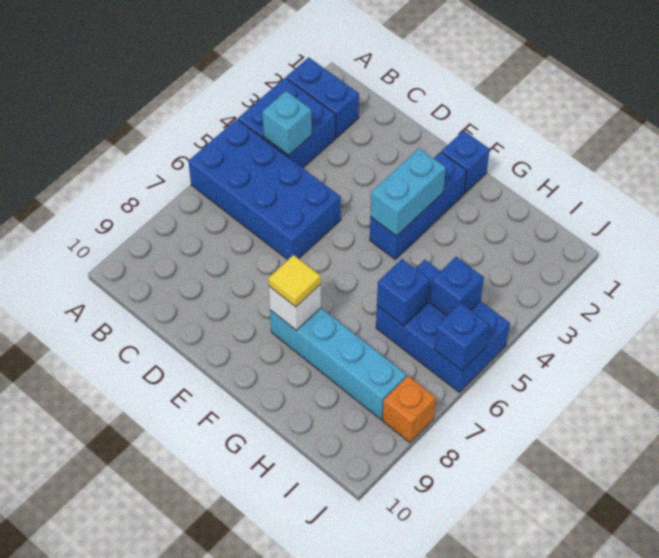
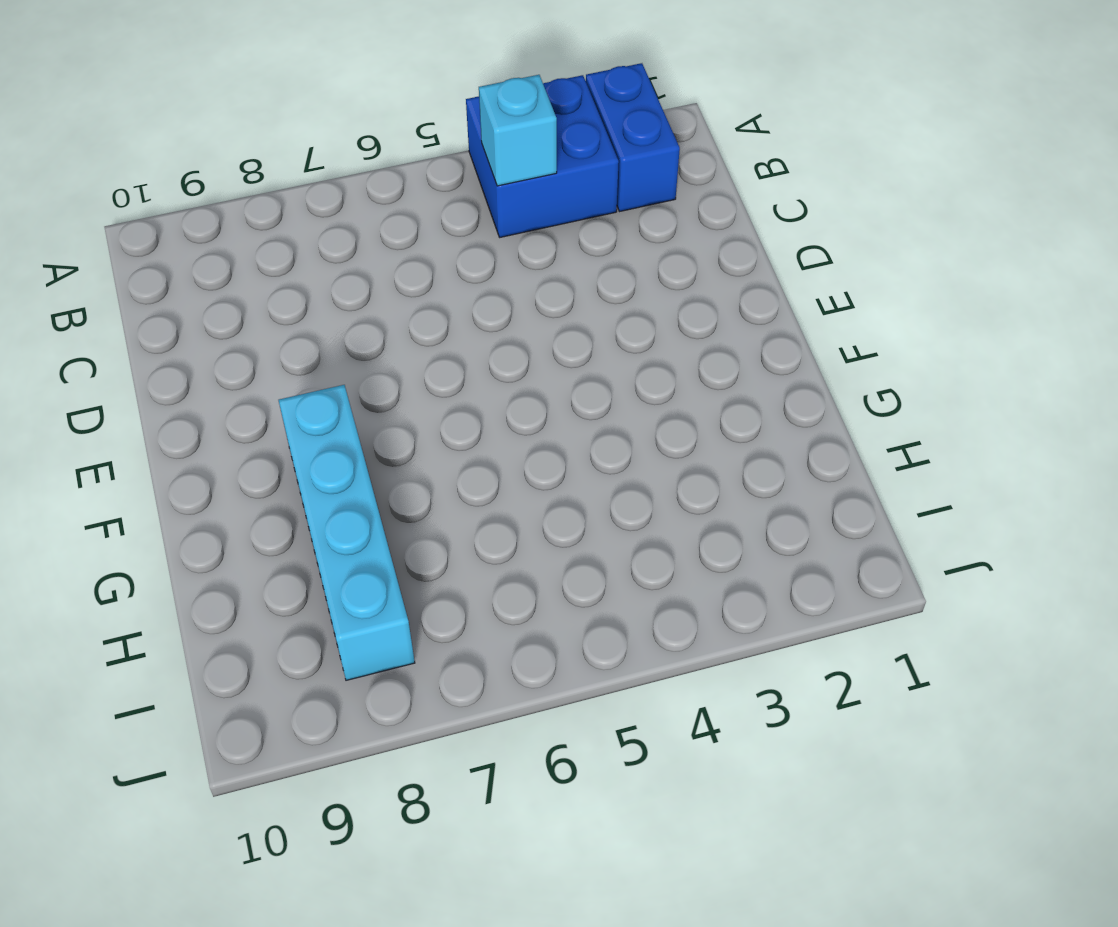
none -> blue 2x4 brick [188,119,341,260]
none -> blue 1x1 brick [442,130,490,193]
none -> blue 1x3 brick [370,152,467,259]

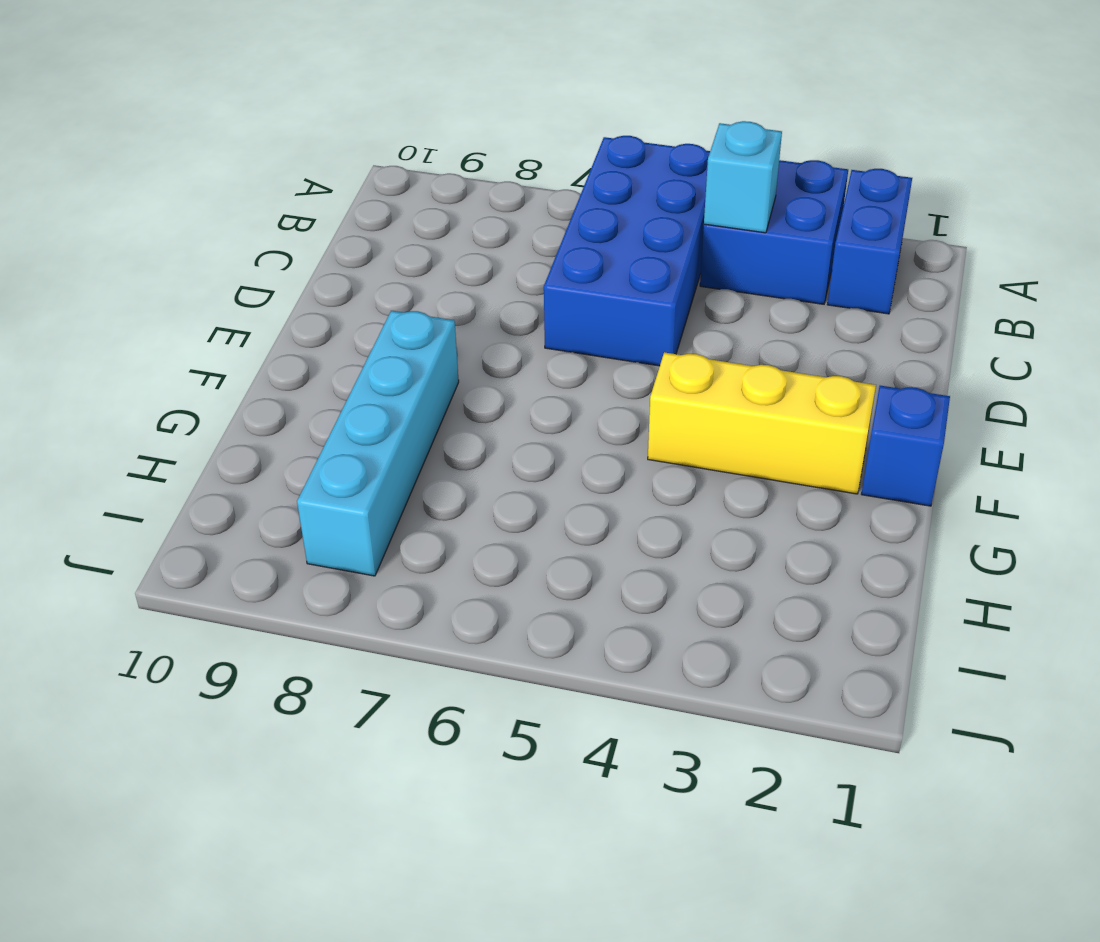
yellow 1x3 brick [648,352,876,494] -> blue 1x3 brick [370,152,467,259]
none -> blue 2x3 brick [376,260,510,393]
none -> orange 1x1 brick [383,376,436,443]
none -> cyan 1x2 brick [370,148,446,236]

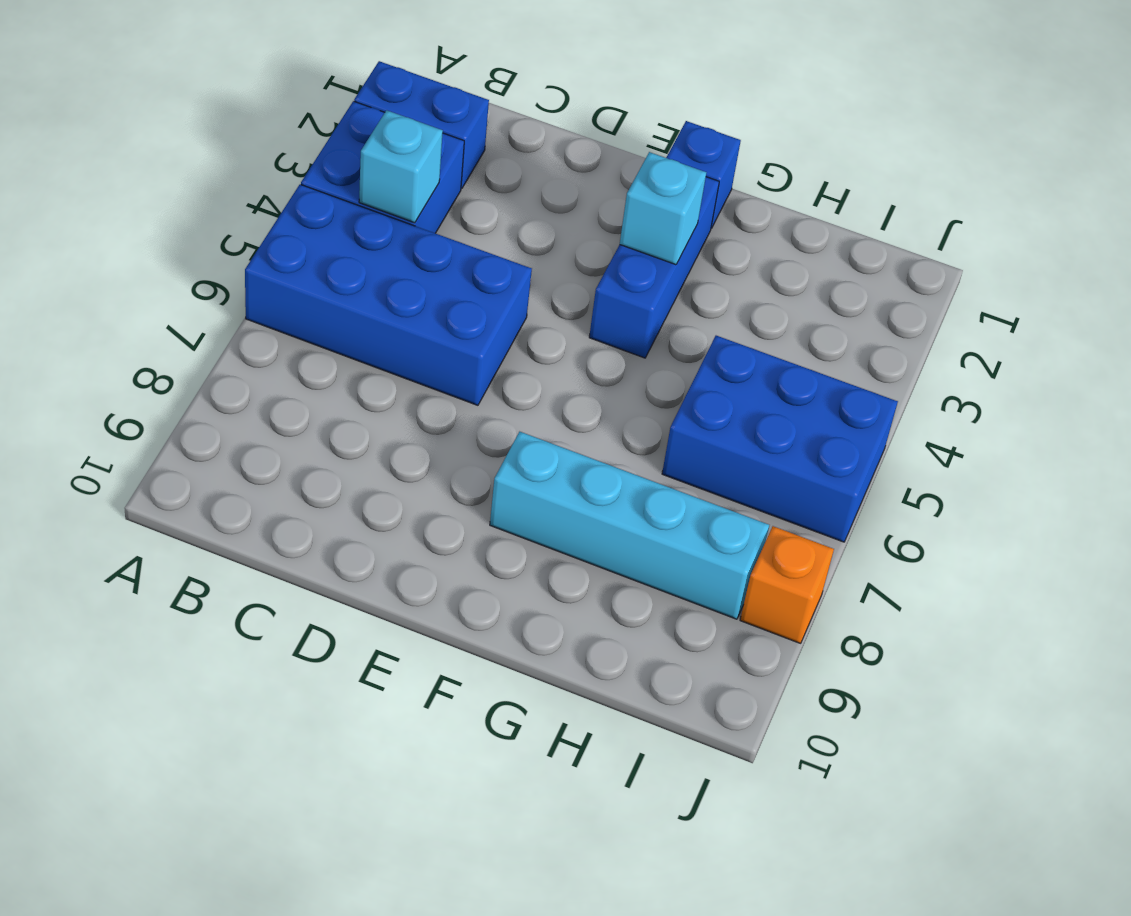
cyan 1x1 brick [620,152,706,265] -> cyan 1x2 brick [370,148,446,236]
none -> white 1x1 brick [269,284,321,331]
none -> blue 1x1 brick [377,259,430,326]
none -> blue 1x1 brick [430,257,484,316]

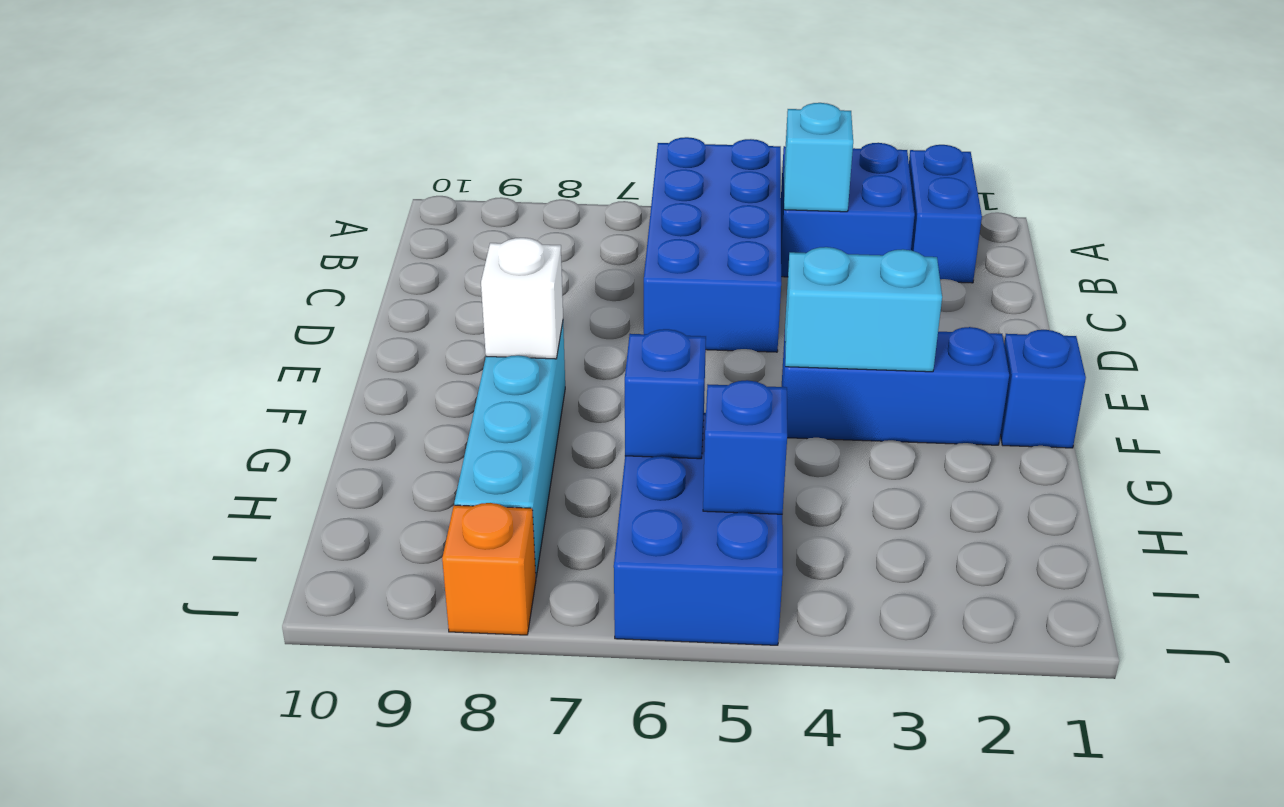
none -> blue 1x1 brick [434,303,489,371]
none -> yellow 1x1 tile [268,255,321,307]

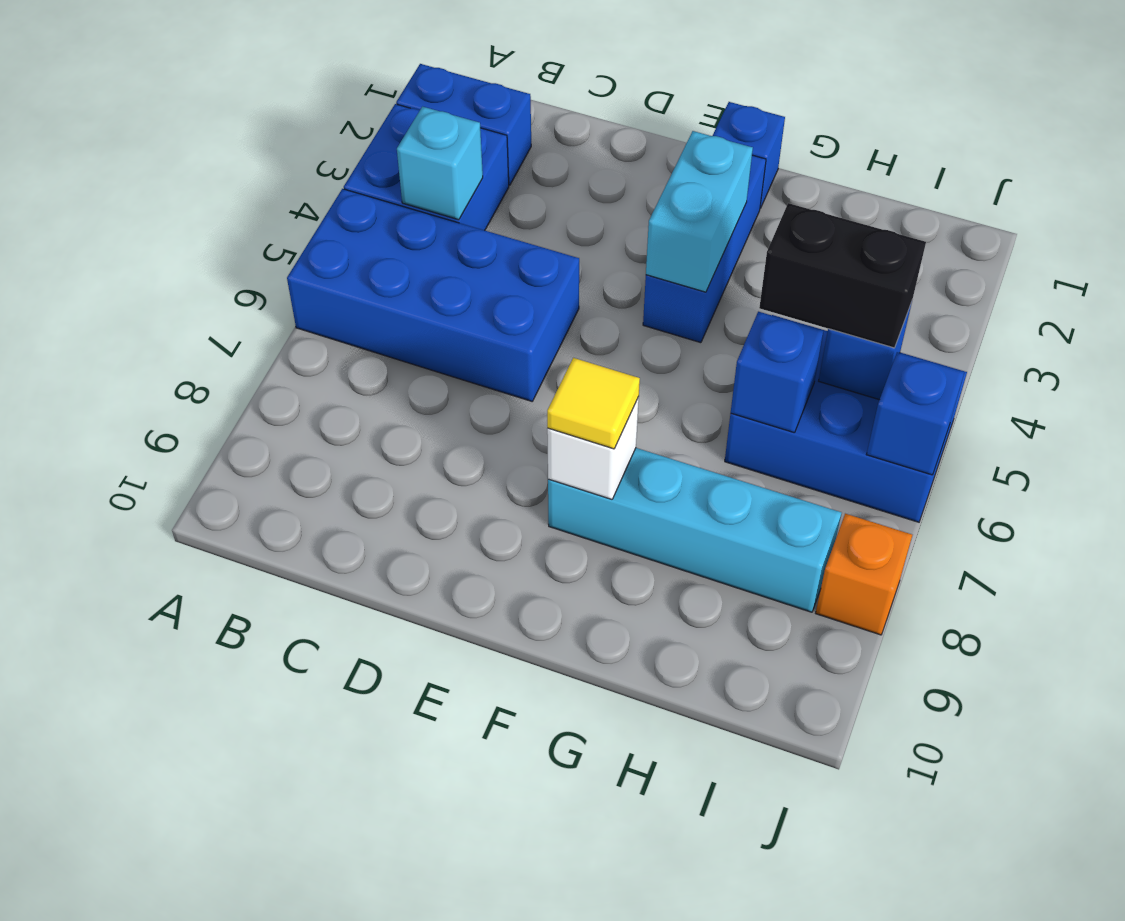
black 1x2 brick [759,203,926,348] -> none

